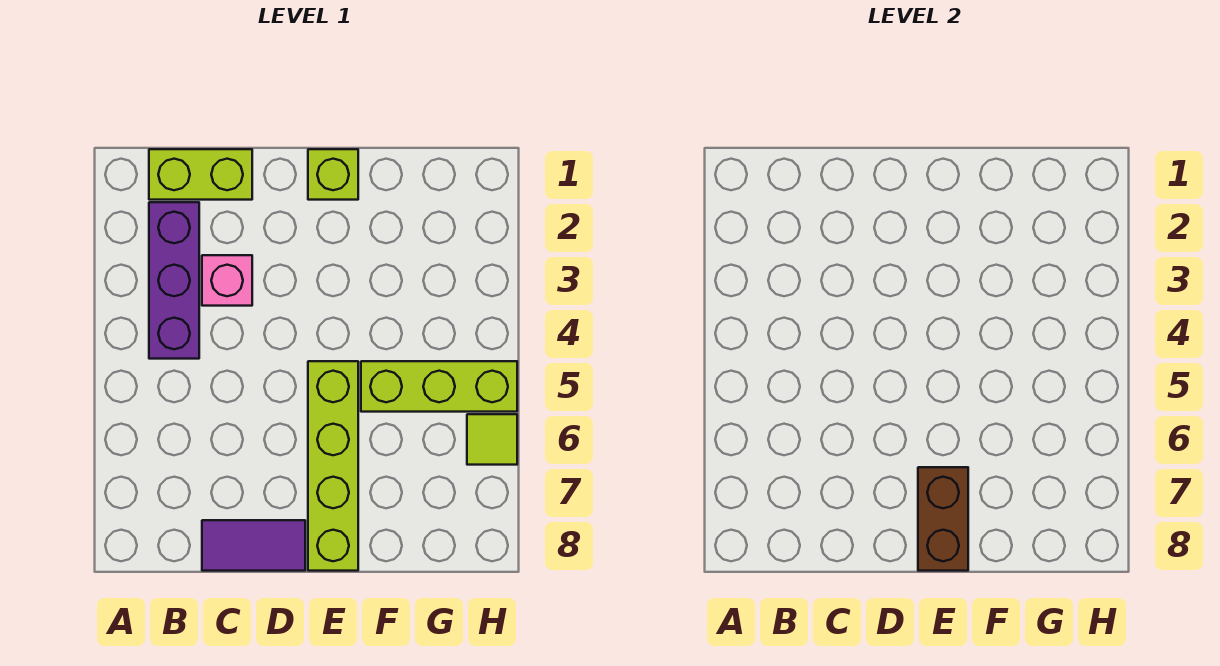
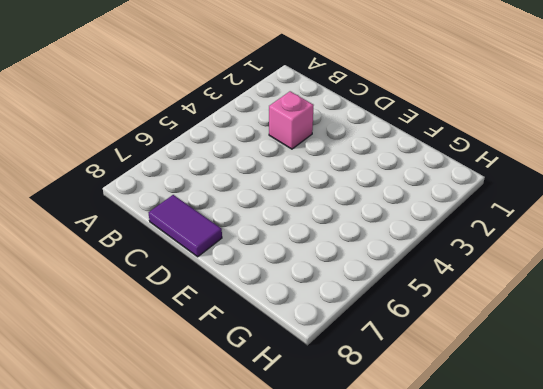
none -> lime 1x2 brick [149,149,252,200]
none -> purple 1x3 brick [149,202,199,359]

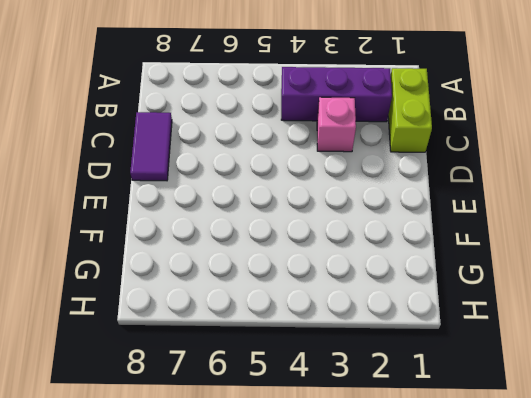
none -> lime 1x1 brick [308,149,358,200]
none -> lime 1x4 brick [308,361,358,571]

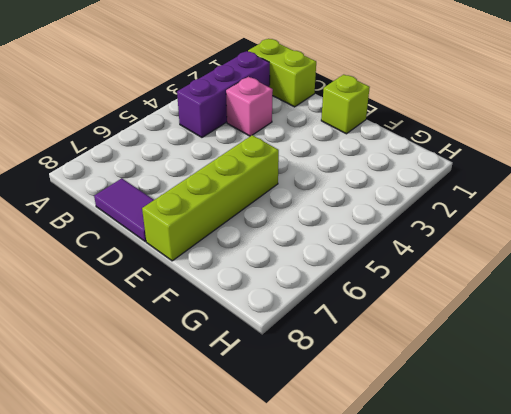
none -> lime 1x3 brick [361,361,517,412]
none -> lime 1x1 tile [467,414,517,465]

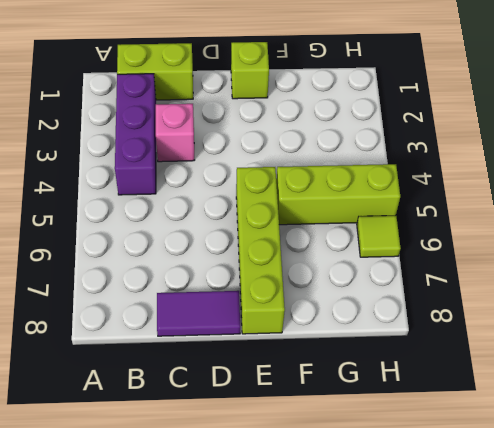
none -> brown 1x2 brick [918,467,968,571]

